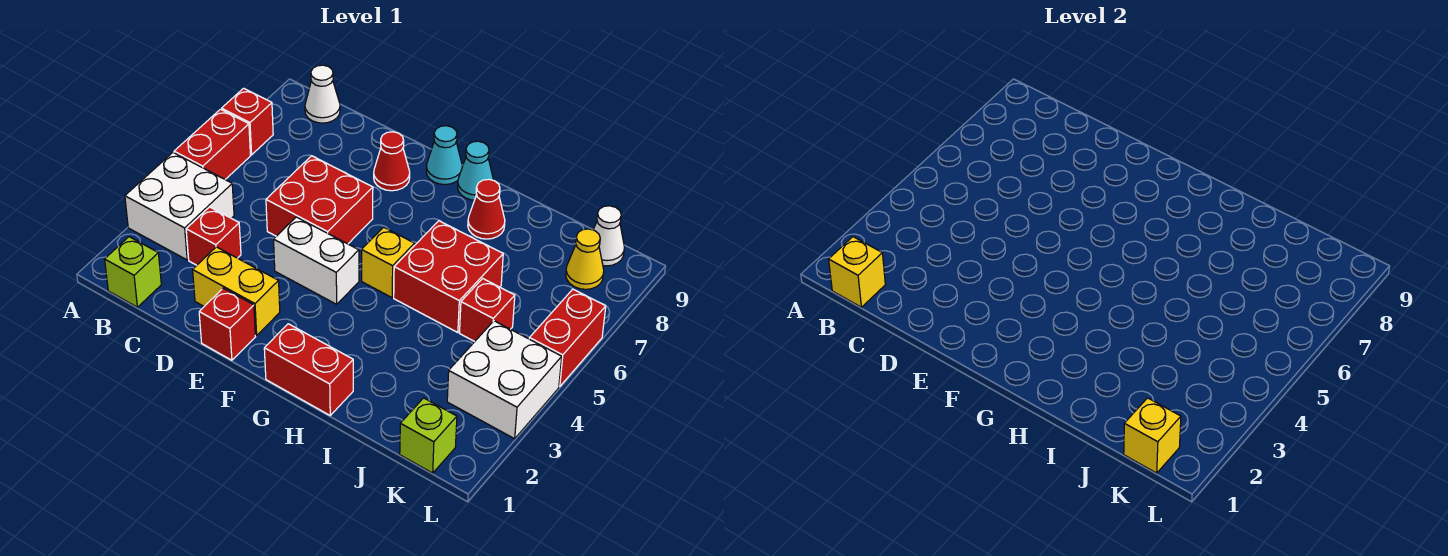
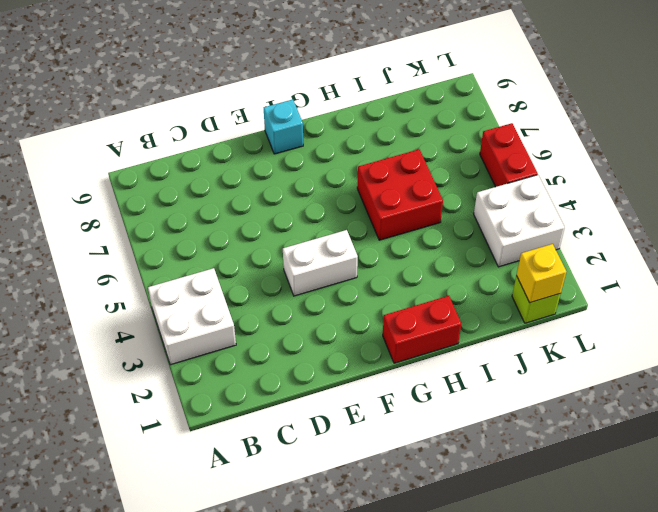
cyan 1x1 brick [264,100,303,154] -> cyan 1x1 cone [426,126,462,185]
none -> red 1x2 brick [174,109,251,179]
none -> red 1x1 brick [222,88,273,155]
none -> lime 1x1 brick [105,237,161,307]

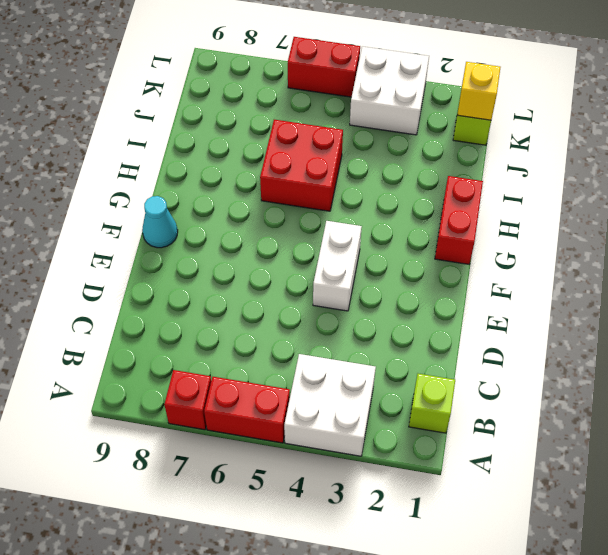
none -> white 1x1 cone [305,65,340,123]
none -> red 1x1 brick [186,207,241,265]
none -> yellow 1x2 brick [193,247,280,335]

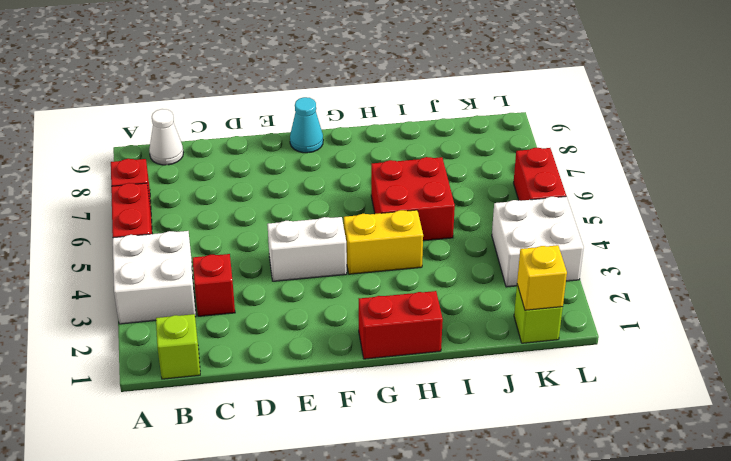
yellow 1x2 brick [344,210,423,274] -> yellow 1x2 brick moved to [193,247,280,335]
none -> red 2x2 brick [266,156,373,244]
none -> red 1x1 brick [199,288,255,360]
none -> red 1x1 cone [374,132,410,191]

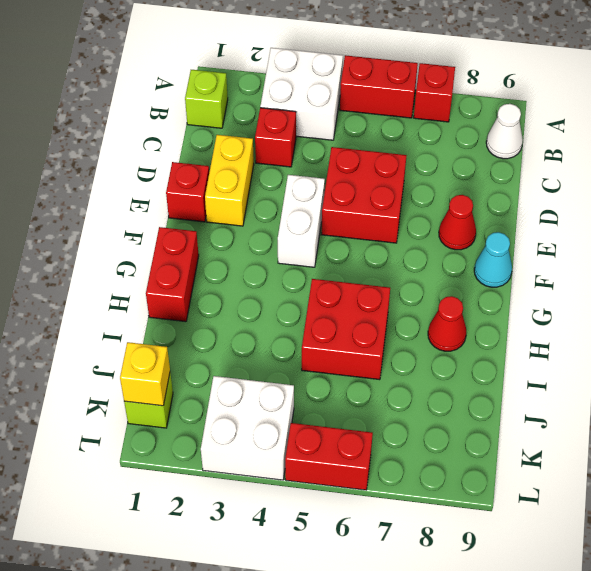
none -> yellow 1x1 brick [362,227,415,298]
none -> cyan 1x1 cone [458,141,494,200]
none -> red 1x1 brick [460,278,515,342]

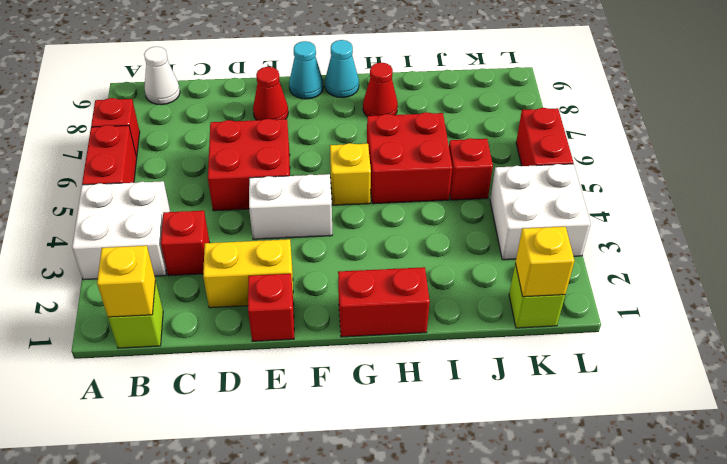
none -> yellow 1x1 cone [566,229,604,289]
none -> white 1x1 cone [593,206,624,266]

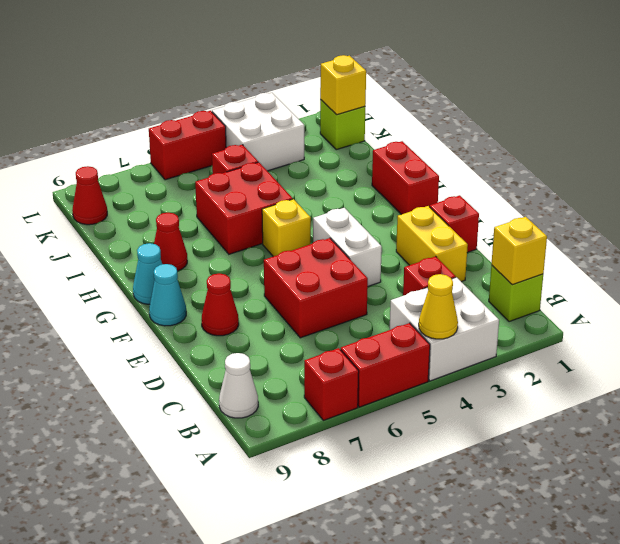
yellow 1x1 cone [419,274,458,339] -> yellow 1x1 cone moved to [566,229,604,289]
red 1x1 cone [72,166,107,225] -> white 1x1 cone [593,206,624,266]

